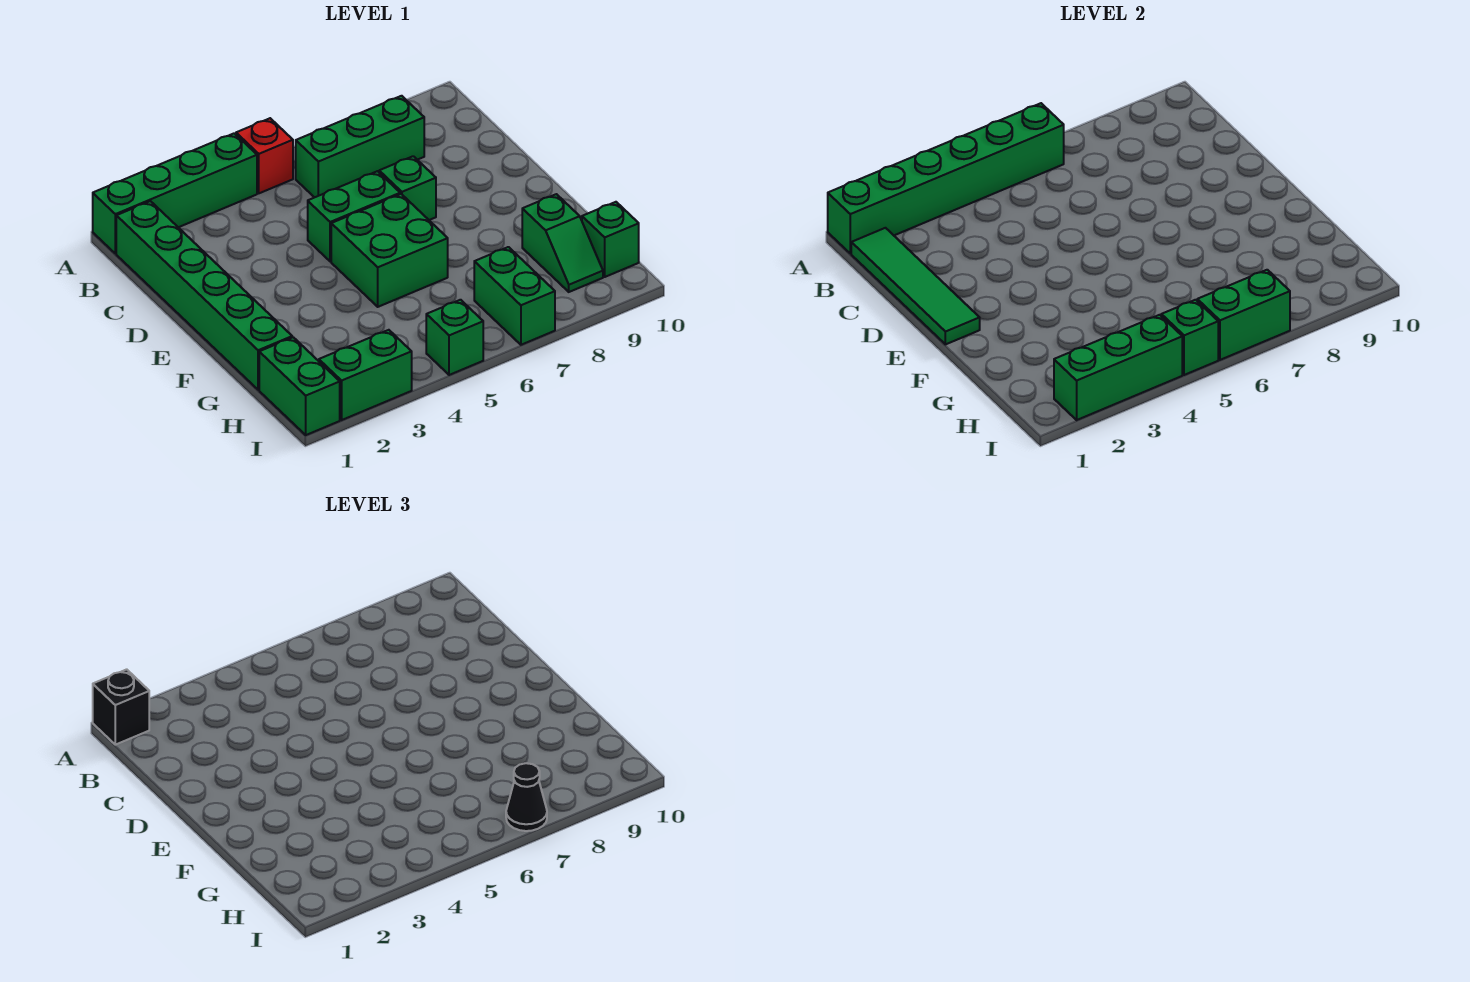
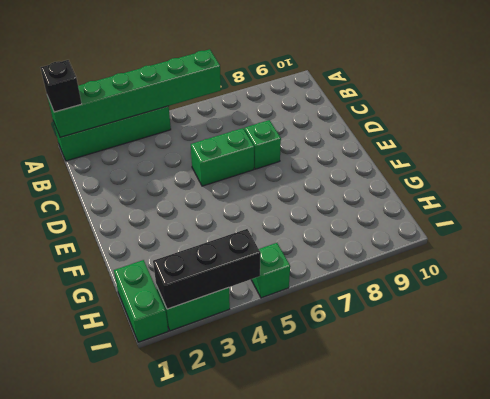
black 1x3 brick [153,229,261,309] -> green 1x3 brick [1054,315,1182,420]
none -> red 1x1 brick [236,118,293,193]
none -> green 1x6 brick [116,201,292,390]
none -> green 1x3 brick [295,96,424,198]

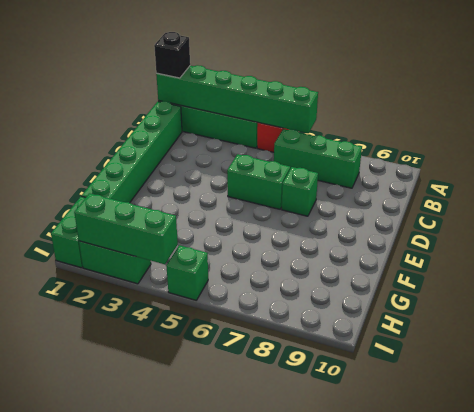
none -> green 2x2 brick [331,194,448,307]
none -> green 1x2 slope [522,194,603,292]
none -> green 1x2 brick [474,247,555,345]

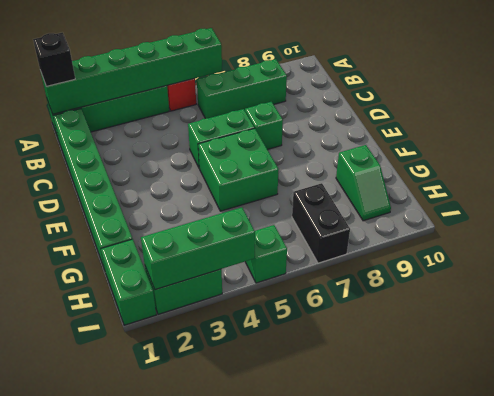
black 1x2 brick [292,183,350,263] -> green 1x2 brick [474,247,555,345]
none -> green 1x1 brick [582,202,639,277]
none -> green 1x4 tile [851,228,980,344]
none -> green 1x1 brick [1161,300,1218,375]

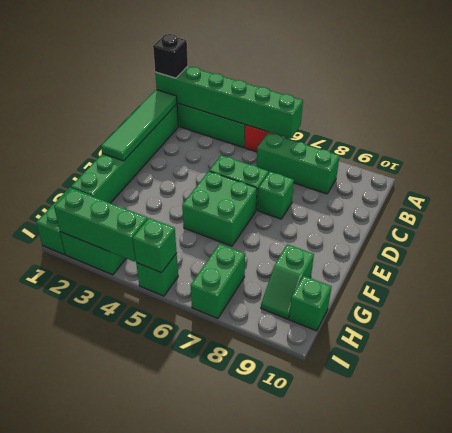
none -> green 1x2 brick [1197,270,1290,360]
none -> black 1x1 cone [506,763,547,831]

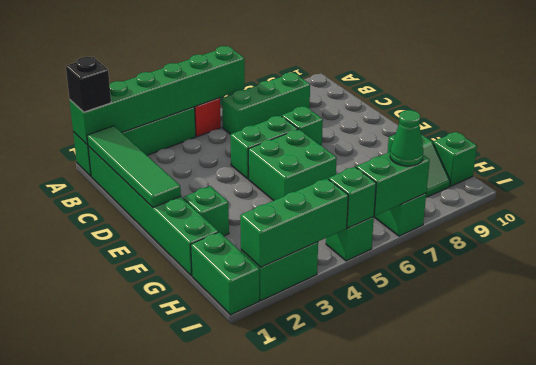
green 1x1 brick [183,186,229,236] -> none
green 1x1 cone [390,110,423,166] -> black 1x1 cone [506,763,547,831]

